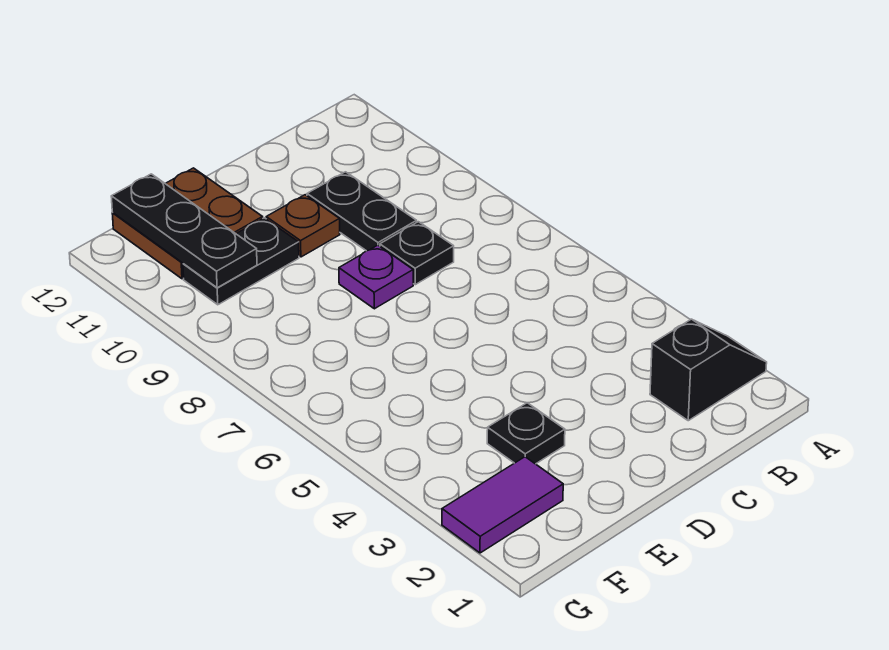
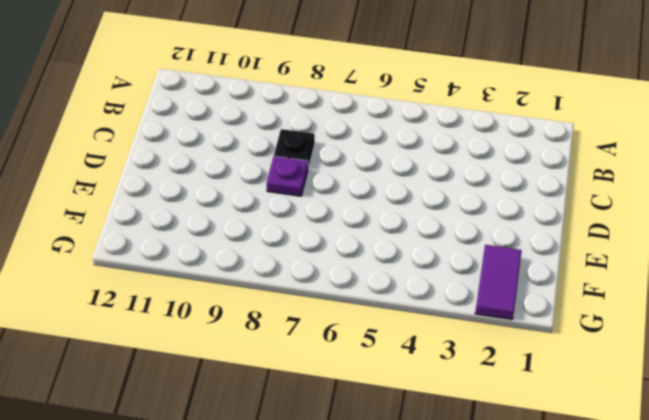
none -> black 1x2 slope [650,319,767,421]
none -> black 1x2 plate [307,172,417,251]

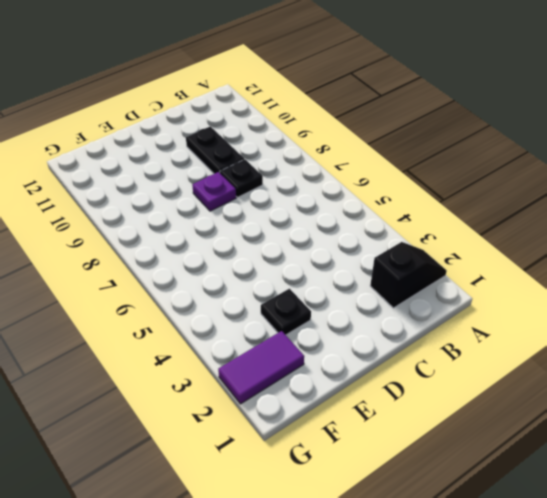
none -> brown 1x1 plate [266,195,340,257]
none -> black 1x2 plate [183,218,299,305]

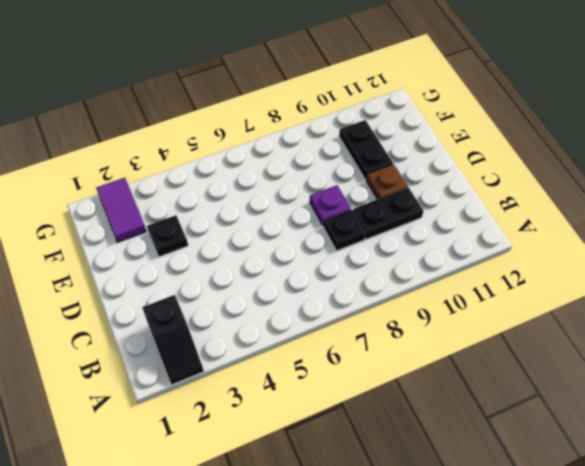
none -> brown 2x2 plate [112,168,263,279]
none -> black 1x3 plate [111,174,257,288]

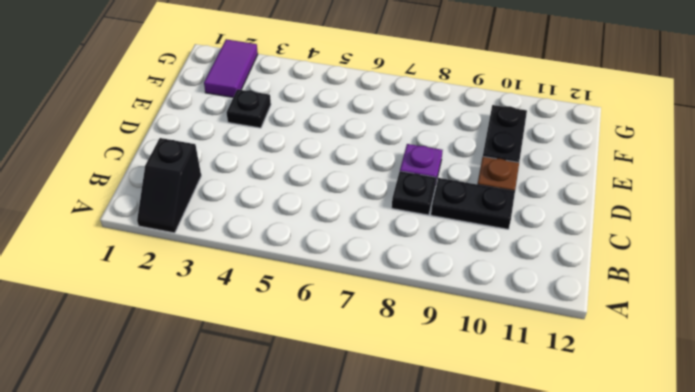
none -> brown 2x2 plate [112,168,263,279]
none -> black 1x3 plate [111,174,257,288]

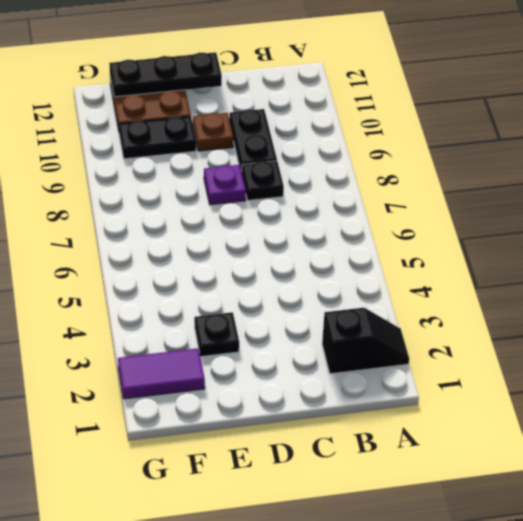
black 1x3 plate [109,52,222,97] -> black 1x3 plate turned to [111,174,257,288]

